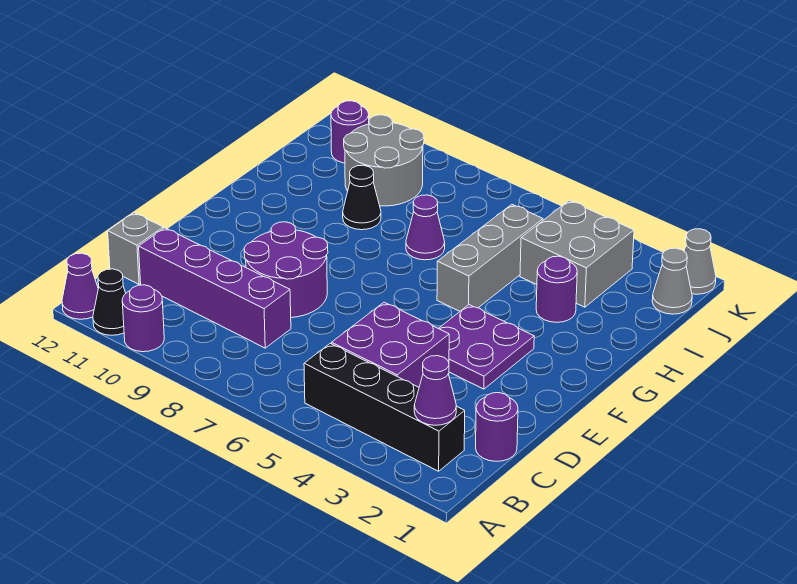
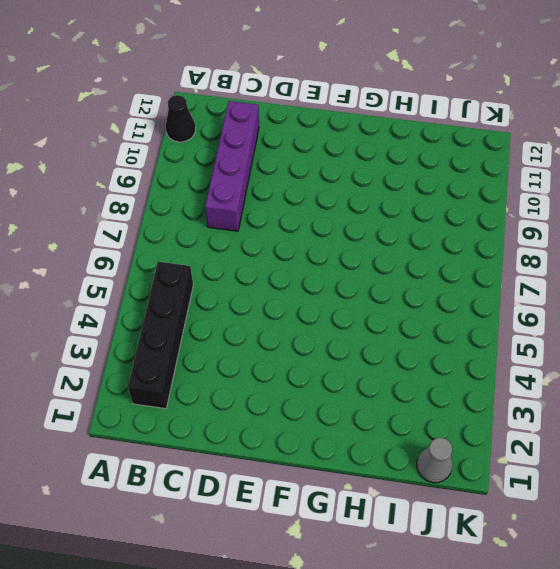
none -> purple 1x1 round brick [122,285,164,352]
none -> purple 1x1 cone [62,253,98,319]
none -> purple 1x1 round brick [476,393,518,461]

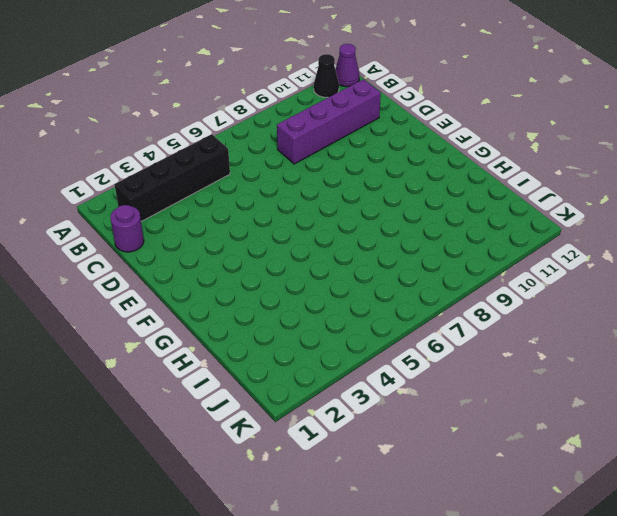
none -> purple 1x1 round brick [122,285,164,352]
none -> purple 2x2 brick [332,302,449,387]
none -> grey 1x1 brick [108,213,163,284]

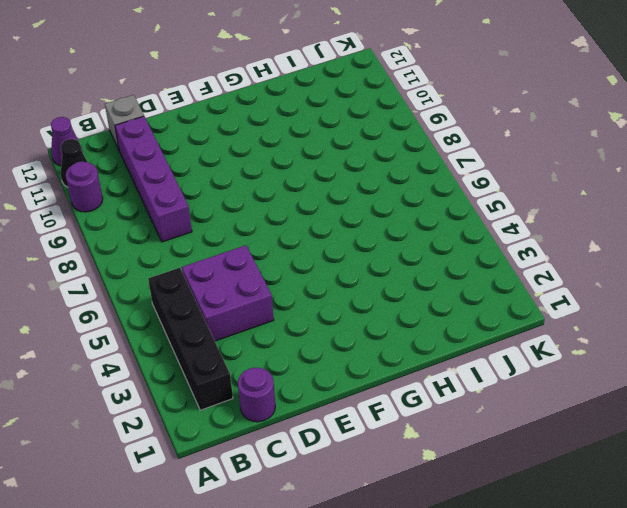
none -> purple 2x2 round brick [244,222,328,318]
none -> purple 2x2 plate [439,305,534,389]
none -> grey 1x3 brick [437,204,543,311]

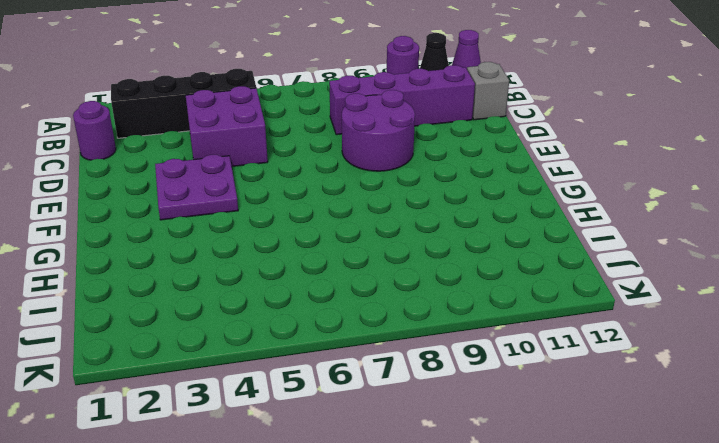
none -> grey 1x3 brick [437,204,543,311]
none -> purple 1x1 round brick [536,256,577,322]
none -> purple 1x1 cone [406,195,445,260]

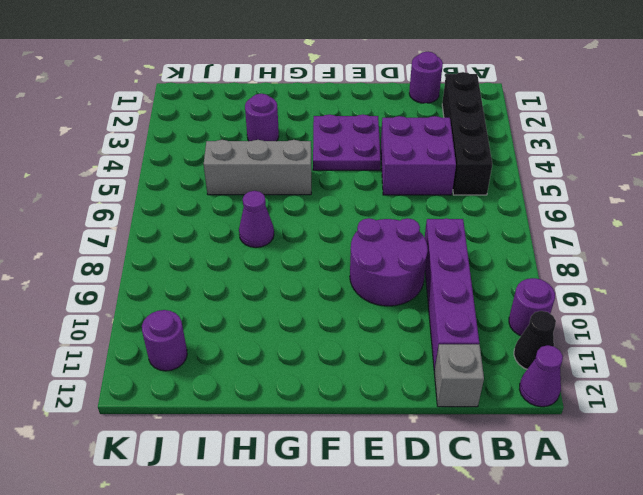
none -> black 1x1 cone [343,165,381,230]
none -> grey 2x2 brick [520,201,634,307]
none -> grey 2x2 round brick [344,115,424,206]

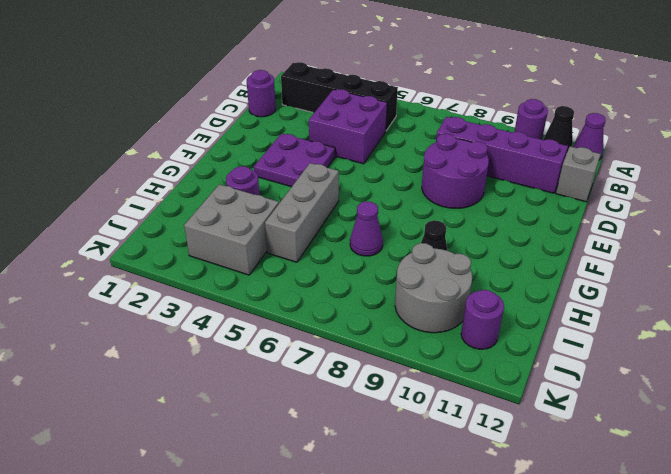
none -> grey 1x1 cone [652,248,692,314]
none -> grey 1x1 cone [684,229,716,294]
none -> purple 1x1 cone [414,356,456,425]

